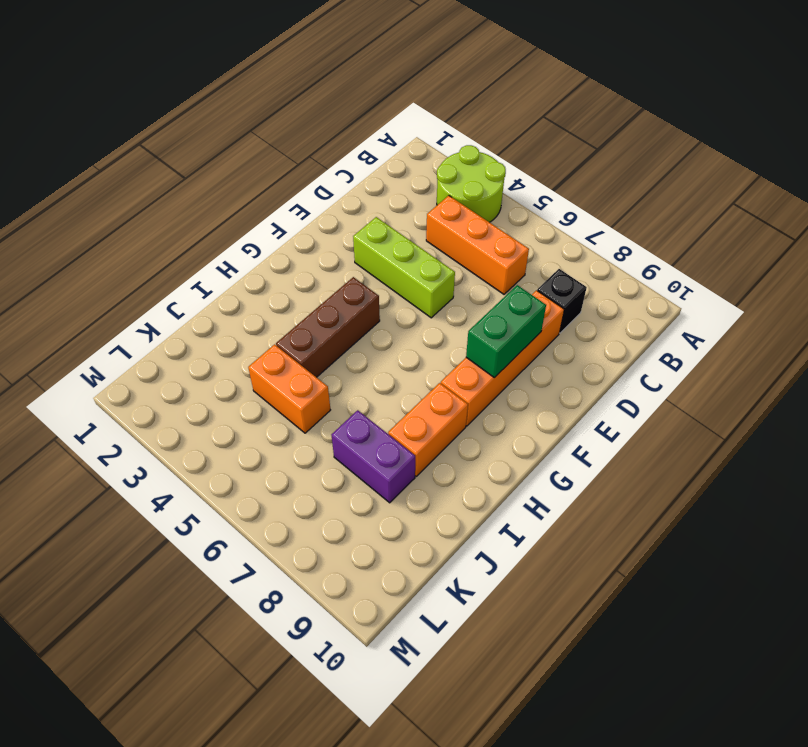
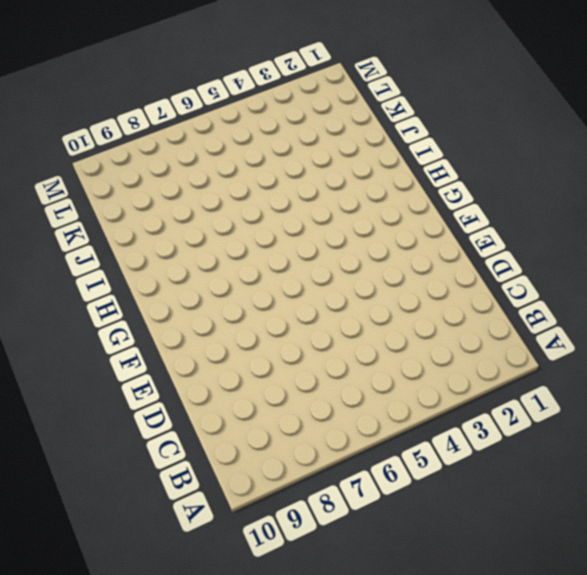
none -> lime 2x2 round brick [437,145,506,222]
none -> orange 1x3 brick [426,196,529,294]

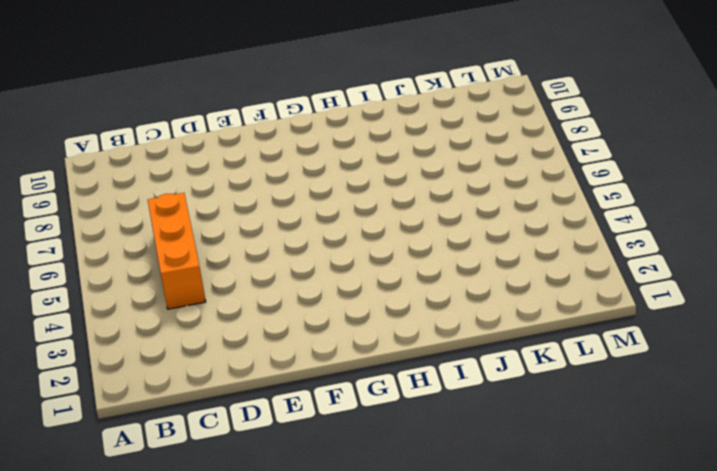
none -> lime 2x2 round brick [437,145,506,222]
none -> black 1x1 brick [537,269,587,333]

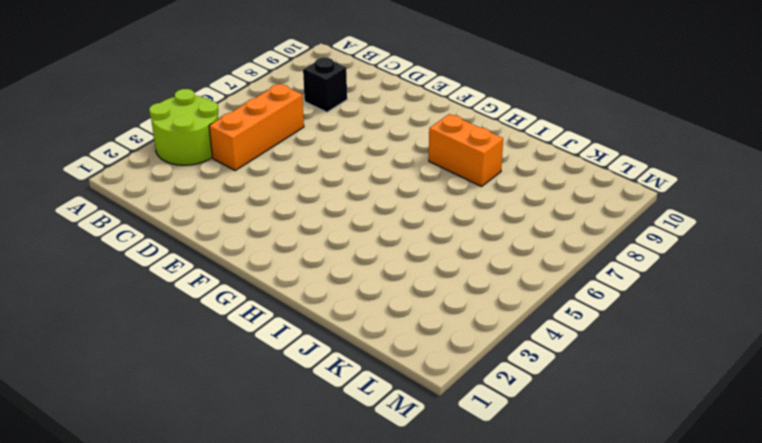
none -> orange 1x4 brick [441,290,564,426]
none -> lime 1x3 brick [353,217,455,318]

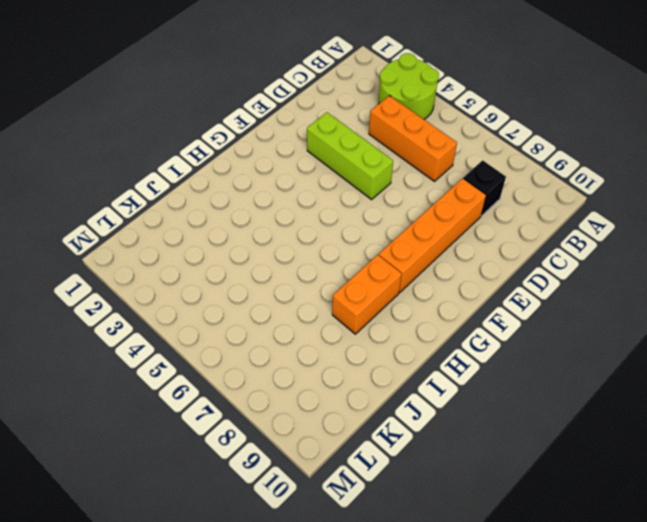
none -> brown 1x3 brick [276,277,380,377]
none -> orange 1x2 brick [248,344,330,433]

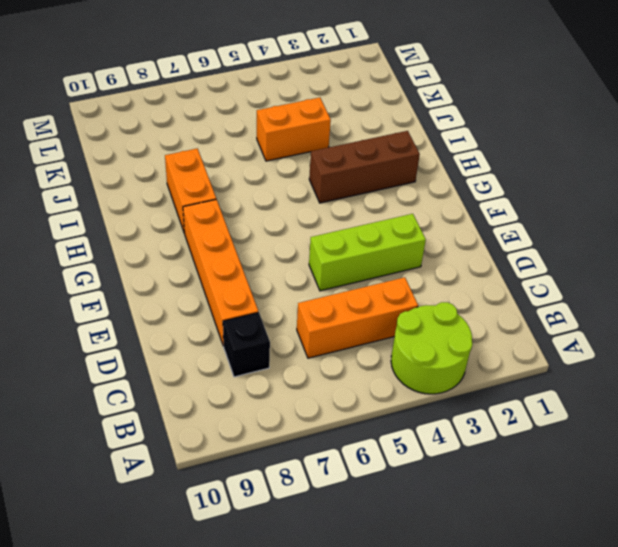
brown 1x3 brick [309,131,420,203] -> brown 1x3 brick turned to [276,277,380,377]
none -> purple 1x2 brick [332,410,415,503]
none -> green 1x2 brick [466,285,546,378]

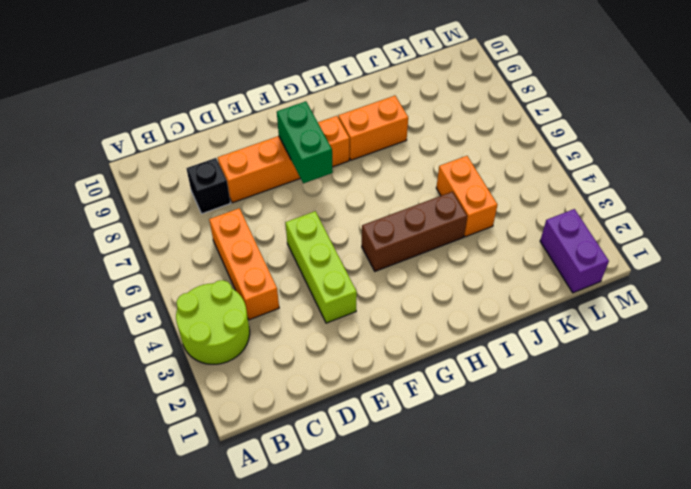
green 1x2 brick [277,101,333,183] -> green 1x2 brick turned to [466,285,546,378]
purple 1x2 brick [540,209,609,293] -> purple 1x2 brick moved to [332,410,415,503]

